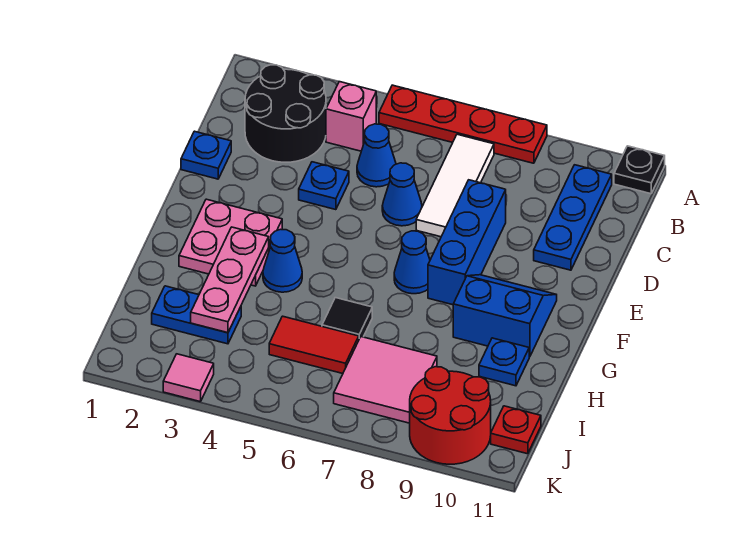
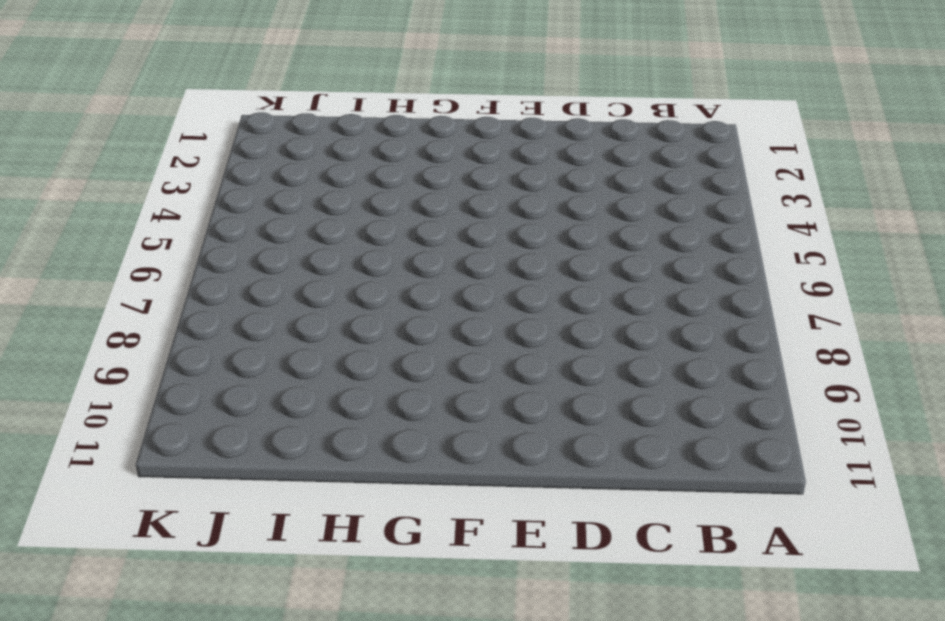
none -> red 1x4 plate [379,85,547,163]
none -> black 1x1 plate [614,146,665,194]
none -> black 2x2 round brick [245,65,326,162]

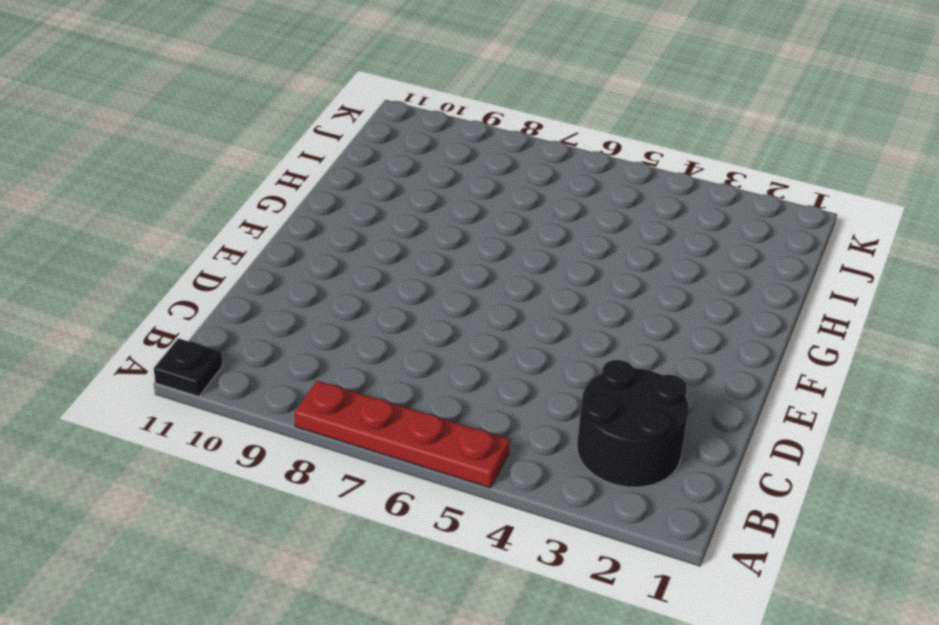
none -> pink 1x1 brick [326,82,376,151]
none -> white 1x3 tile [416,134,494,237]
none -> blue 1x3 plate [534,165,612,270]

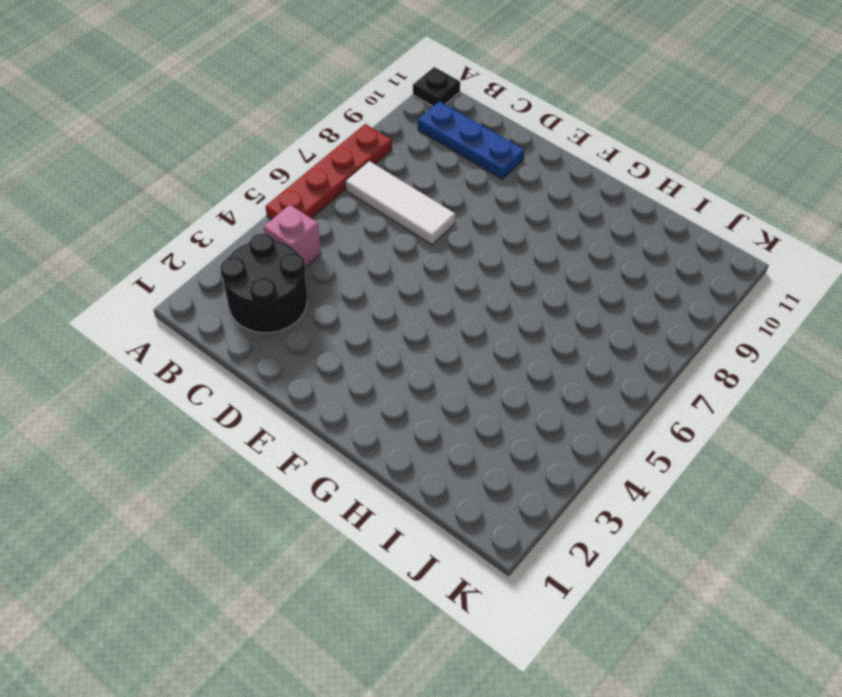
none -> blue 1x1 cone [357,124,396,187]
none -> blue 1x1 plate [181,131,231,179]
none -> blue 1x1 plate [299,162,349,210]

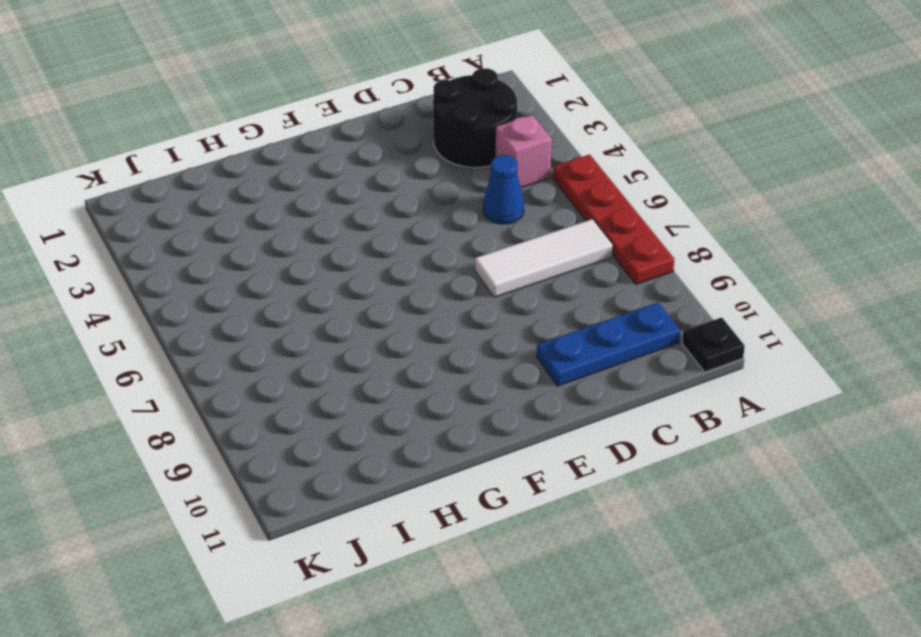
none -> blue 1x1 plate [181,131,231,179]
none -> blue 1x1 plate [299,162,349,210]
none -> blue 1x1 cone [382,163,422,226]

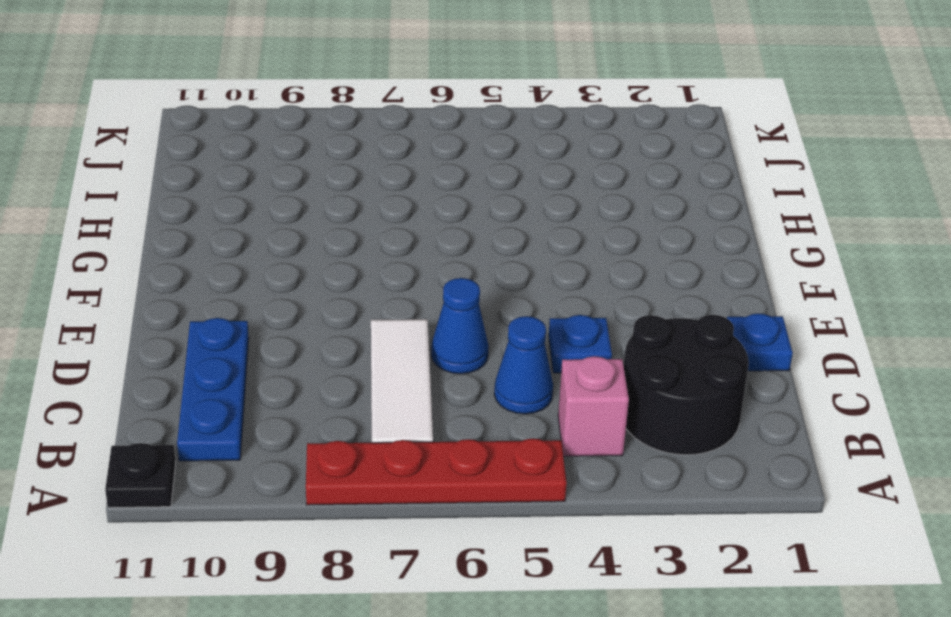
none -> blue 1x3 brick [428,180,506,305]
none -> pink 2x2 plate [179,199,282,286]
none -> blue 1x1 cone [394,231,430,294]

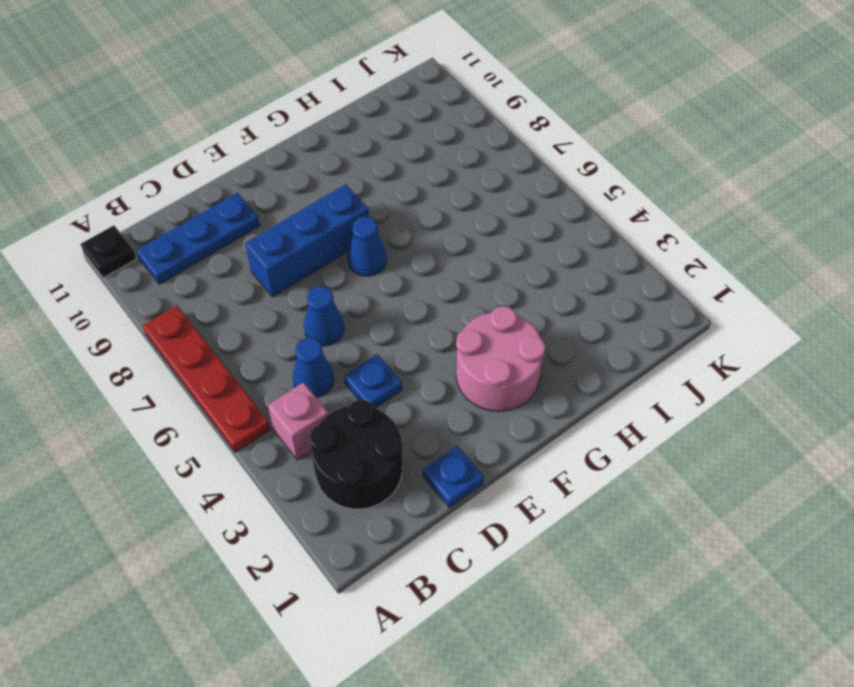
pink 2x2 round brick [456,306,545,411] -> pink 2x2 plate [179,199,282,286]
none -> white 1x3 tile [416,134,494,237]
none -> blue 2x2 slope [453,275,557,357]
none -> blue 1x1 cone [263,229,302,292]

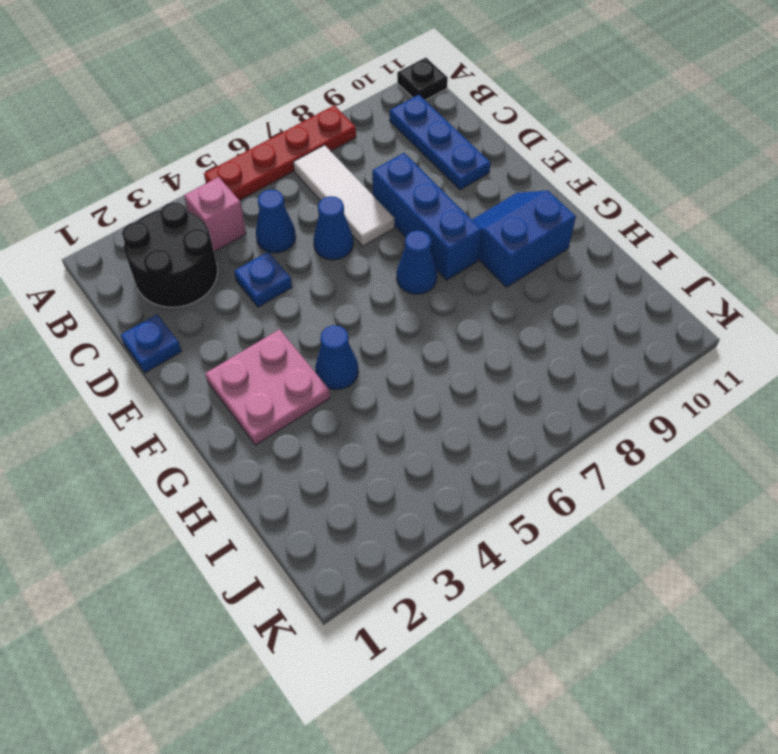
none -> black 1x1 tile [322,298,372,338]
none -> blue 1x1 plate [479,338,529,386]
none -> blue 1x2 plate [152,286,241,344]

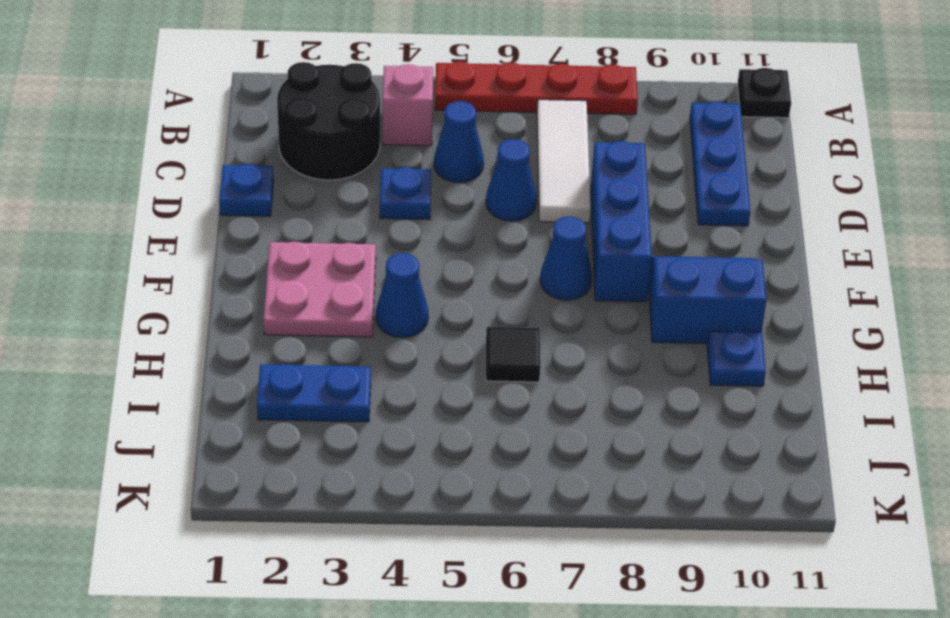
none -> red 1x2 tile [269,316,359,374]
none -> pink 2x2 tile [334,337,437,423]
none -> red 2x2 round brick [410,367,491,464]

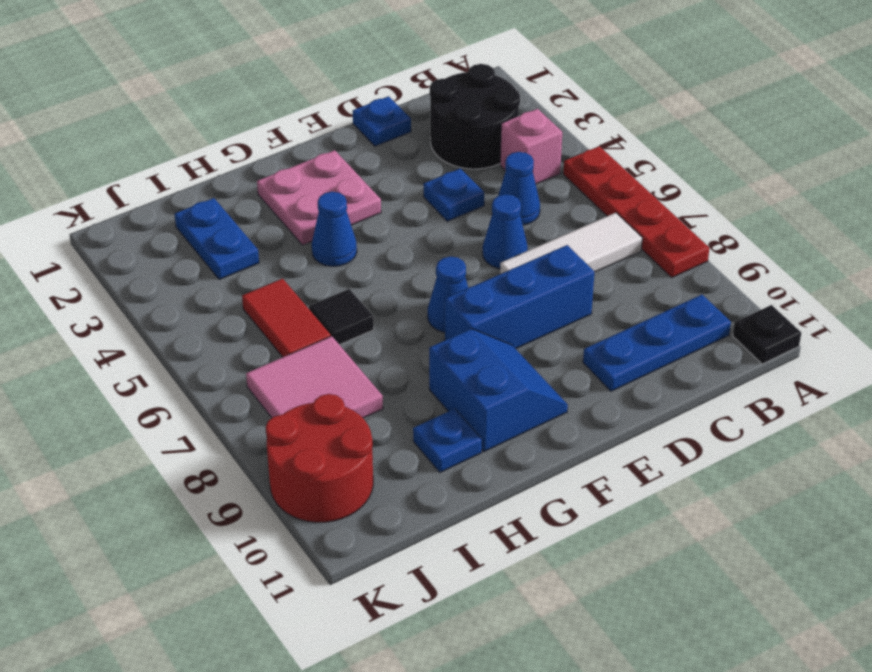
none -> red 1x1 plate [491,406,541,454]
none -> pink 1x1 tile [163,354,214,402]
none -> pink 1x3 plate [191,227,269,333]

